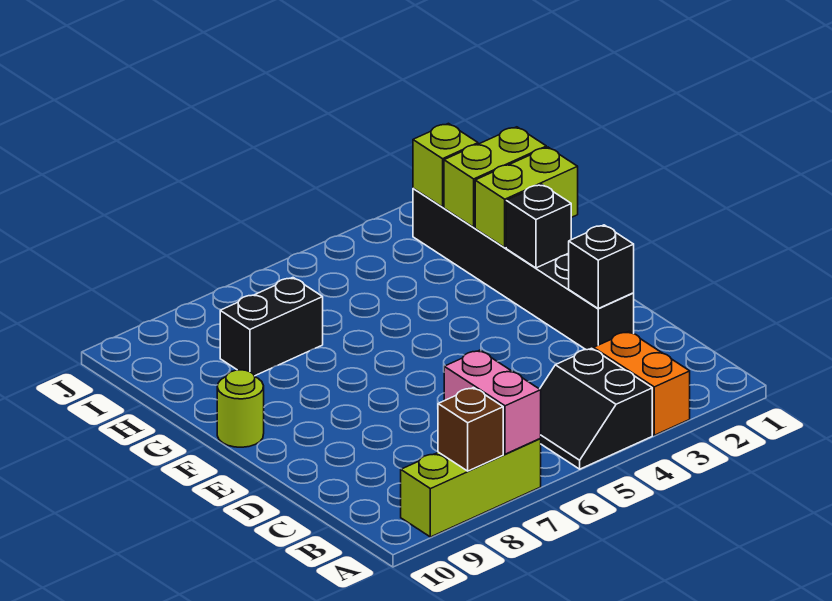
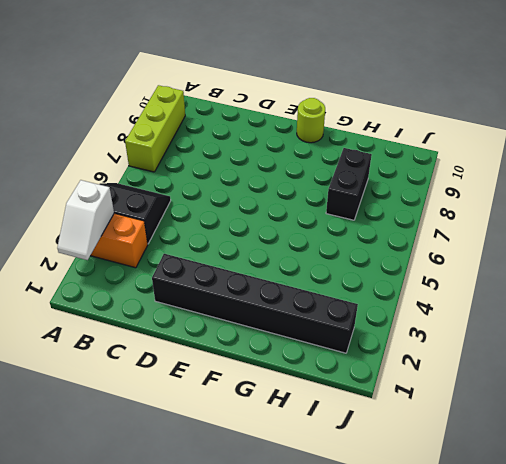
white 1x2 slope [57,180,114,260] -> none
none -> pink 1x2 brick [444,350,541,454]
none -> brown 1x1 brick [438,388,503,471]
none -> black 1x1 brick [569,225,634,308]

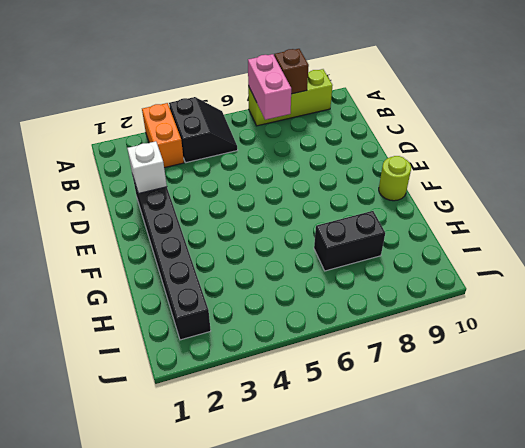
white 1x1 brick [127,141,167,194] -> black 1x1 brick [569,225,634,308]
none -> black 1x1 brick [506,184,571,268]
none -> lime 1x2 brick [475,147,578,248]
none -> lime 1x2 brick [444,127,546,227]

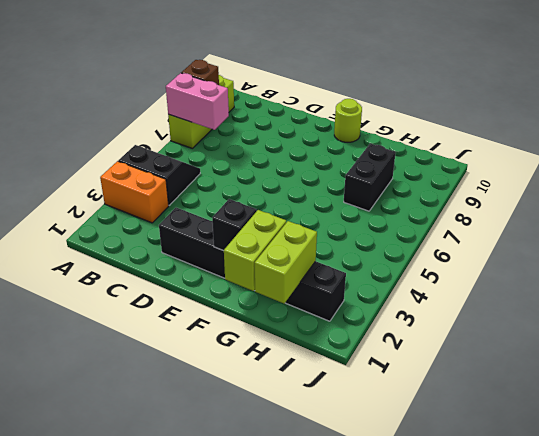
none -> black 1x1 brick [569,225,634,308]
none -> lime 1x1 brick [413,123,478,207]

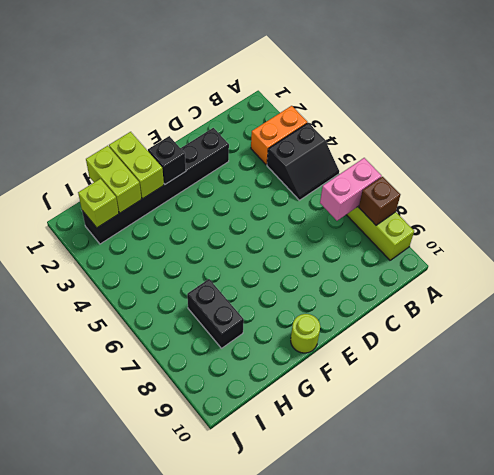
none -> black 1x1 brick [569,225,634,308]

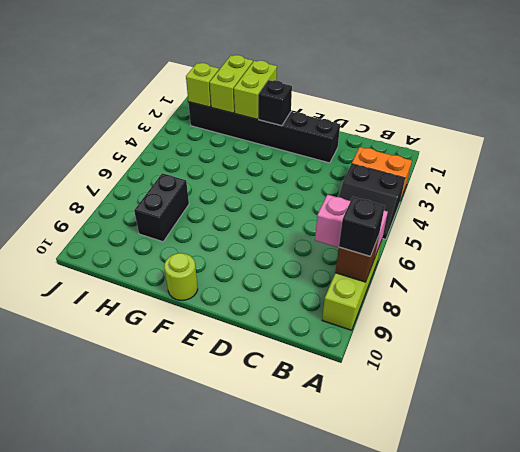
black 1x1 brick [339,197,385,256] -> black 1x1 brick moved to [569,225,634,308]

